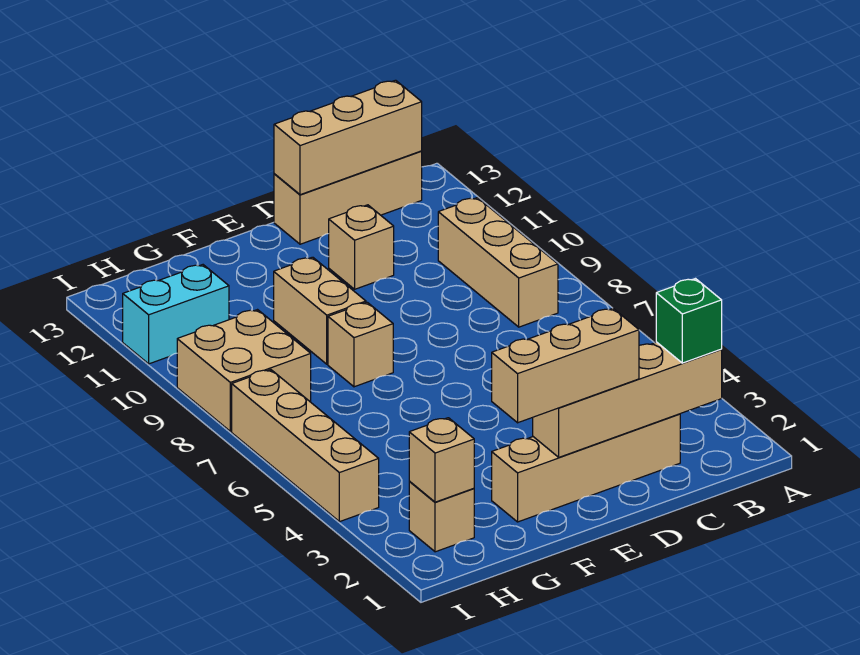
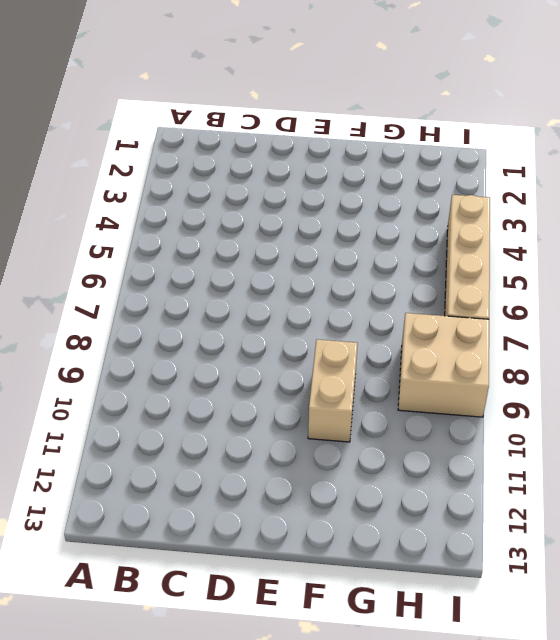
none -> tan 1x3 brick [438,198,558,327]
none -> tan 1x3 brick [274,151,422,244]
none -> tan 1x4 brick [492,414,680,522]

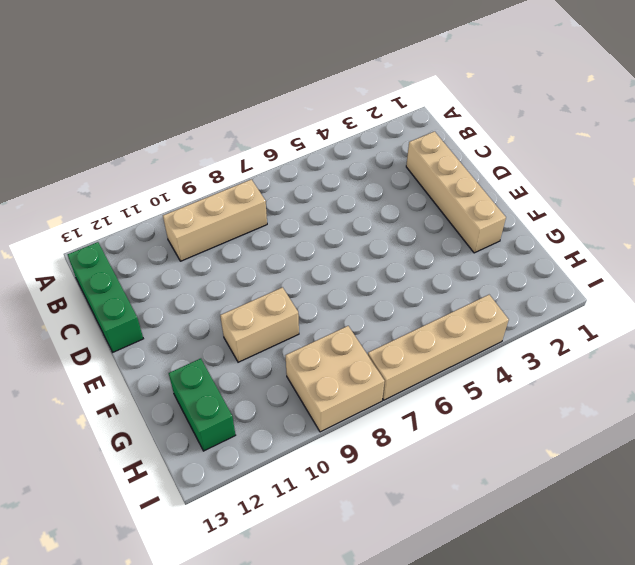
green 1x3 brick [68,242,143,352] -> tan 1x3 brick [274,151,422,244]
green 1x2 brick [169,359,235,451] -> none
none -> tan 1x1 brick [329,205,394,289]
none -> tan 1x1 brick [328,302,393,387]
none -> tan 1x1 brick [409,482,474,552]

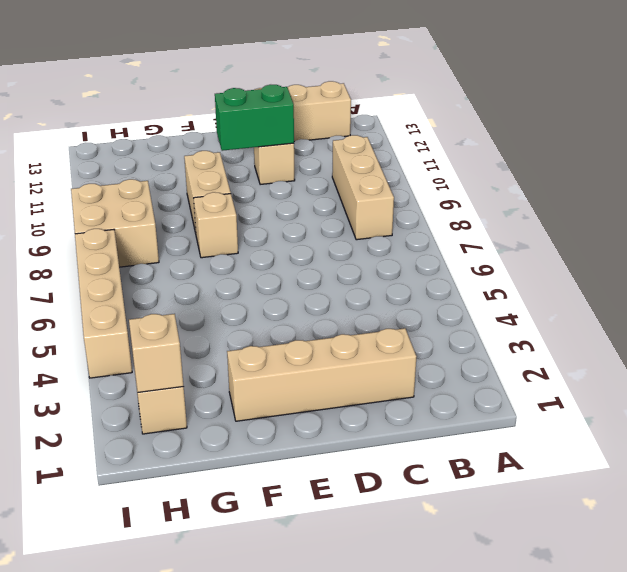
green 1x2 brick [215,85,294,151] -> none
none -> cyan 1x2 brick [123,265,229,364]
none -> tan 1x4 brick [533,342,722,457]
none -> tan 1x3 brick [274,80,422,195]

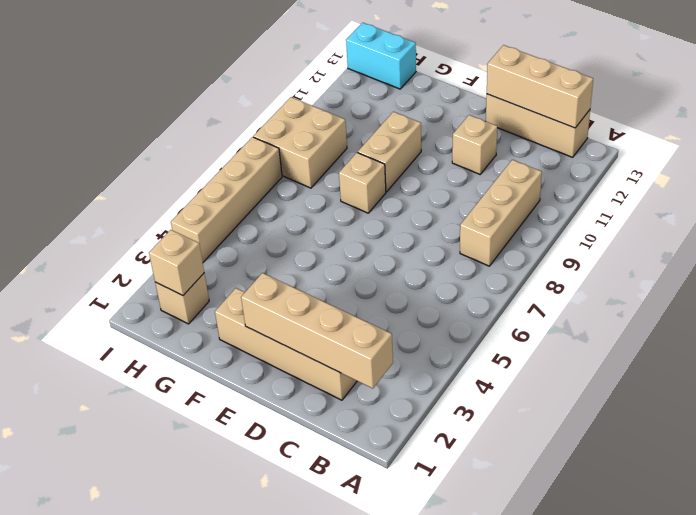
cyan 1x2 brick [346,23,416,89] -> cyan 1x2 brick moved to [123,265,229,364]
none -> green 1x1 brick [656,279,722,363]
none -> tan 1x3 brick [492,309,639,423]

